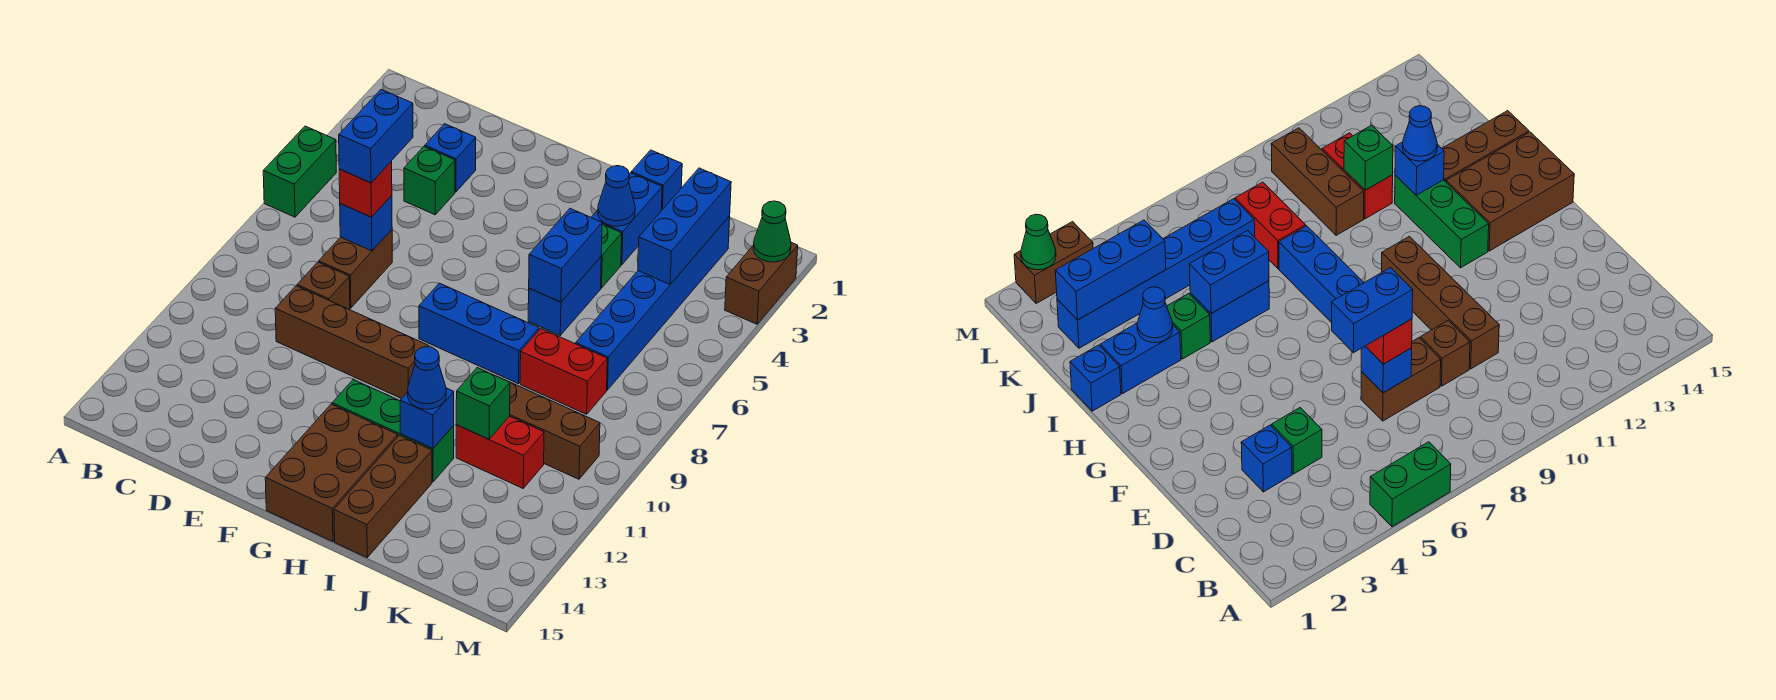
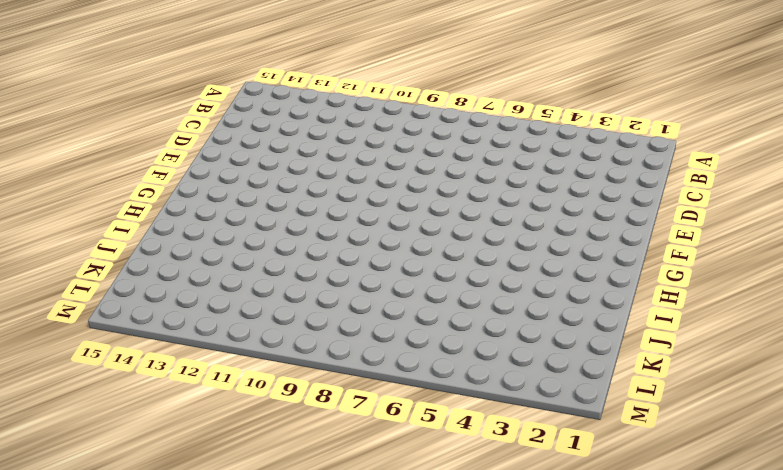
none -> green 1x2 brick [263,126,336,217]
none -> blue 1x1 brick [425,124,476,192]
none -> green 1x1 brick [404,147,455,215]

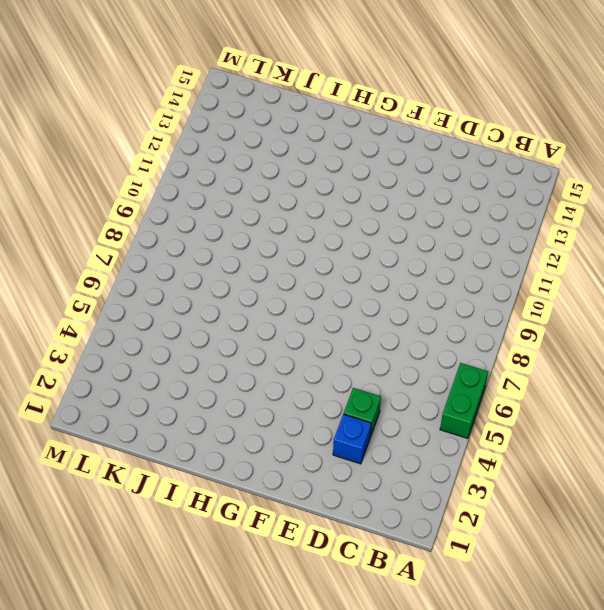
none -> brown 1x2 brick [319,230,392,308]
none -> brown 1x1 brick [297,262,350,310]
none -> brown 1x4 brick [275,286,429,399]

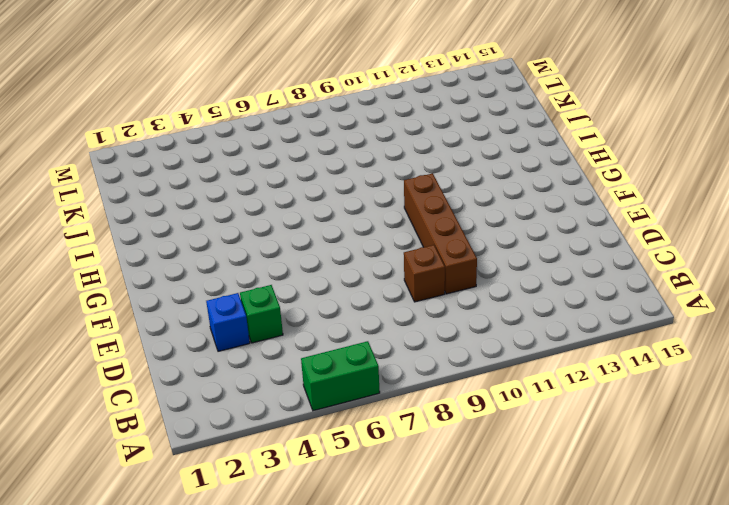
none -> brown 1x2 brick [319,230,392,308]
none -> blue 1x3 brick [419,283,539,384]
none -> green 1x3 brick [332,380,454,482]

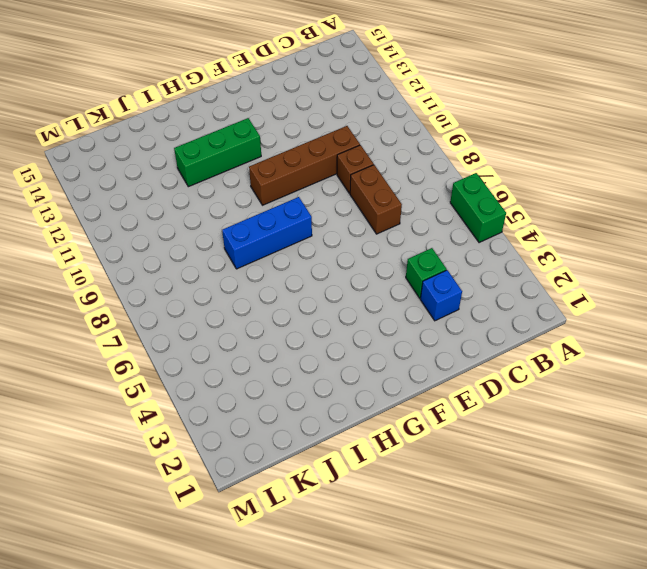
none -> brown 2x3 brick [265,404,398,542]
none -> blue 1x1 brick [631,150,682,211]
none -> blue 1x2 brick [591,173,662,265]

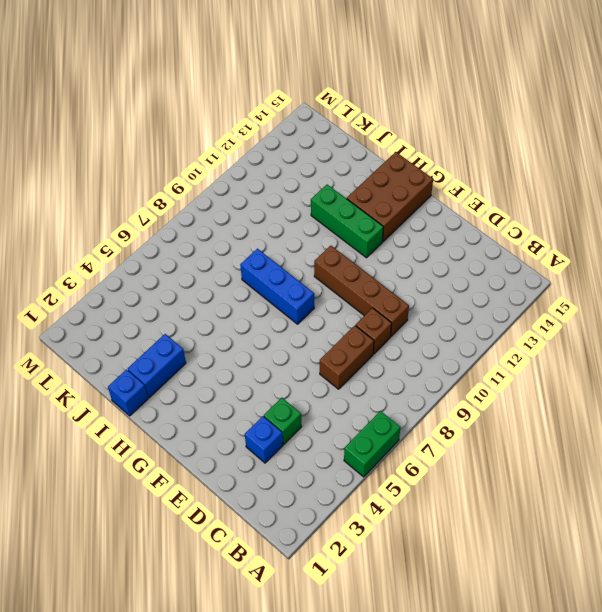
none -> green 1x1 brick [601,224,622,288]
none -> blue 1x2 brick [528,257,601,335]
none -> brown 1x3 brick [334,435,432,557]

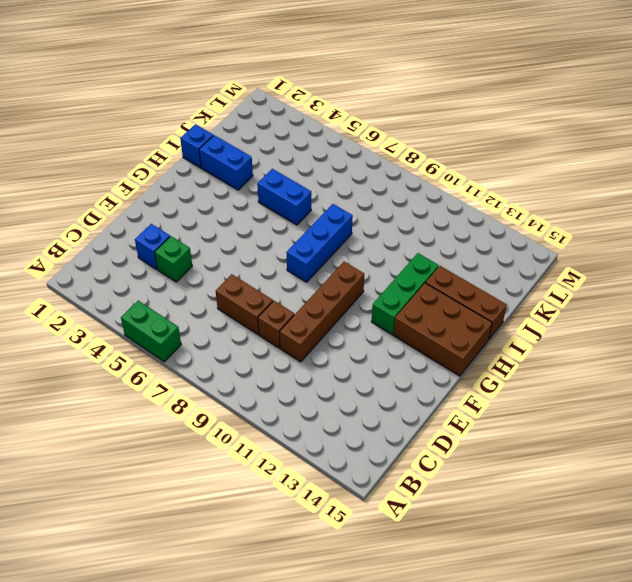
none -> green 1x1 brick [601,224,622,288]
none -> red 1x2 brick [520,329,607,414]
none -> brown 1x3 brick [510,382,600,479]

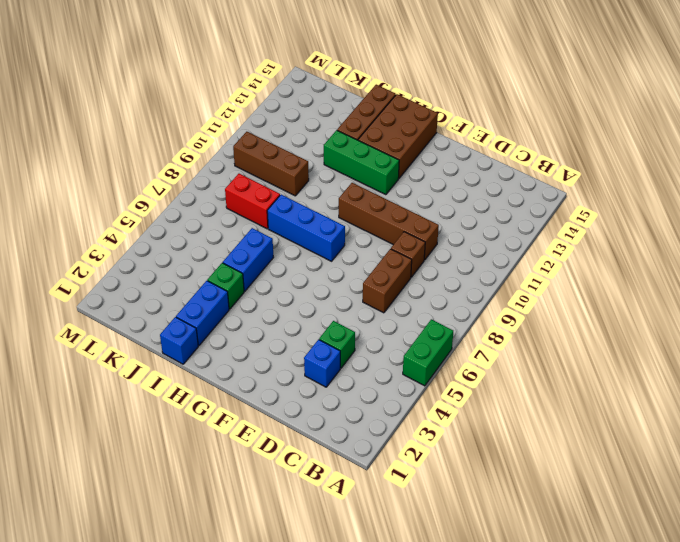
none -> red 1x2 brick [456,416,544,488]
none -> blue 1x6 brick [576,216,730,390]
none -> brown 1x2 brick [725,242,798,324]

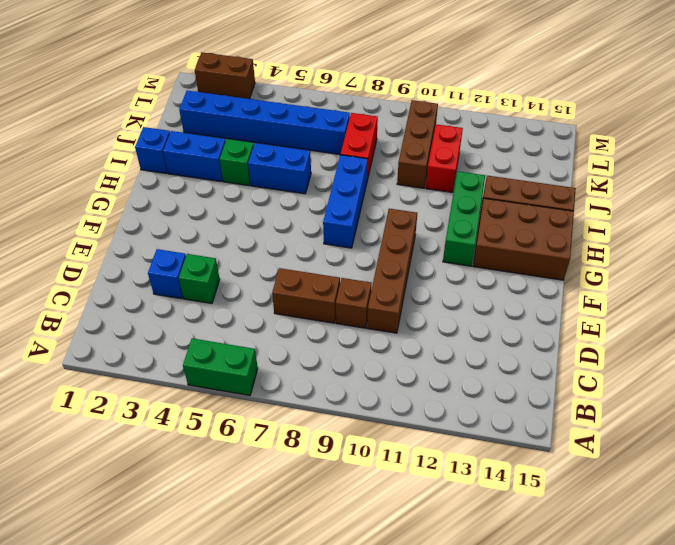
none -> blue 1x1 brick [340,195,392,251]
none -> blue 1x1 cone [598,166,635,226]
none -> blue 1x2 brick [529,209,602,302]

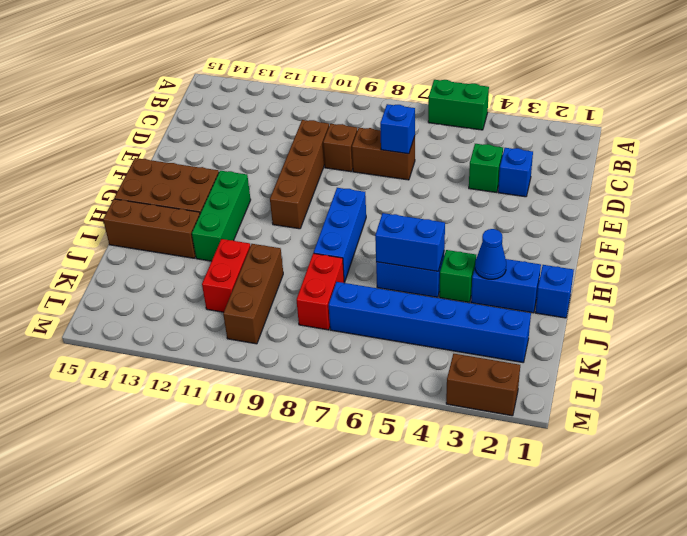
none -> blue 1x1 brick [400,388,454,449]
none -> green 1x1 brick [456,368,510,439]
none -> blue 1x3 brick [638,168,731,284]

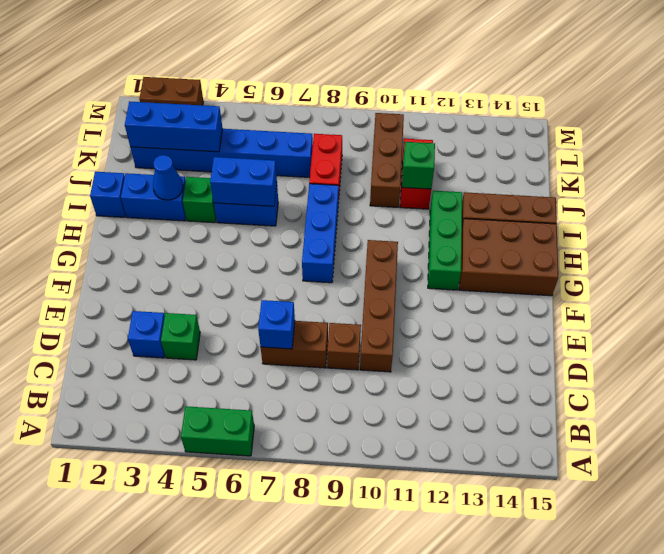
none -> blue 1x1 brick [400,388,454,449]
none -> green 1x1 cone [753,201,791,262]
none -> red 1x1 brick [339,161,392,217]

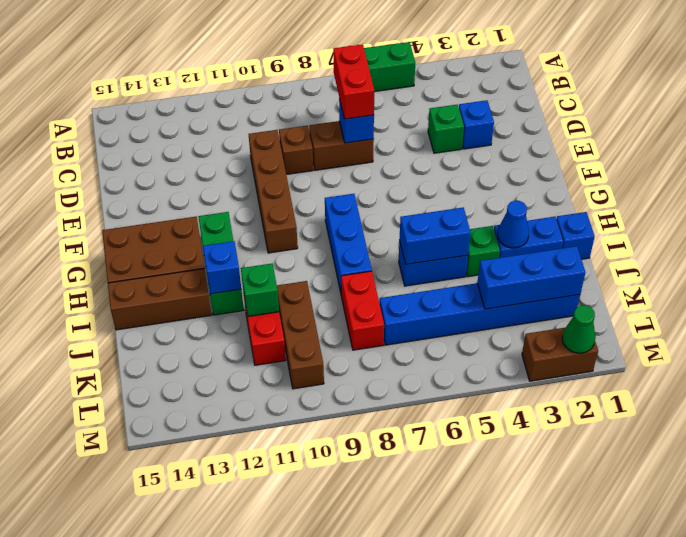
red 1x2 brick [333,44,374,119] -> red 1x1 brick [339,161,392,217]
none -> blue 1x1 cone [408,347,446,409]
none -> blue 1x2 brick [339,90,413,183]

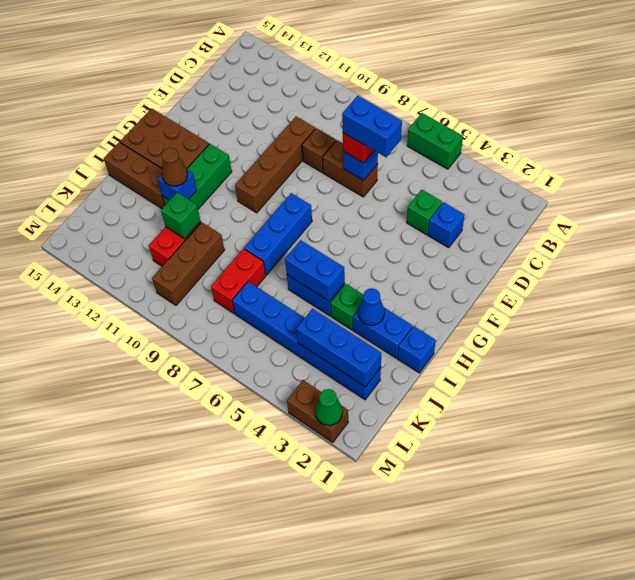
brown 1x1 cone [162,148,188,186] -> blue 1x1 cone [408,347,446,409]

